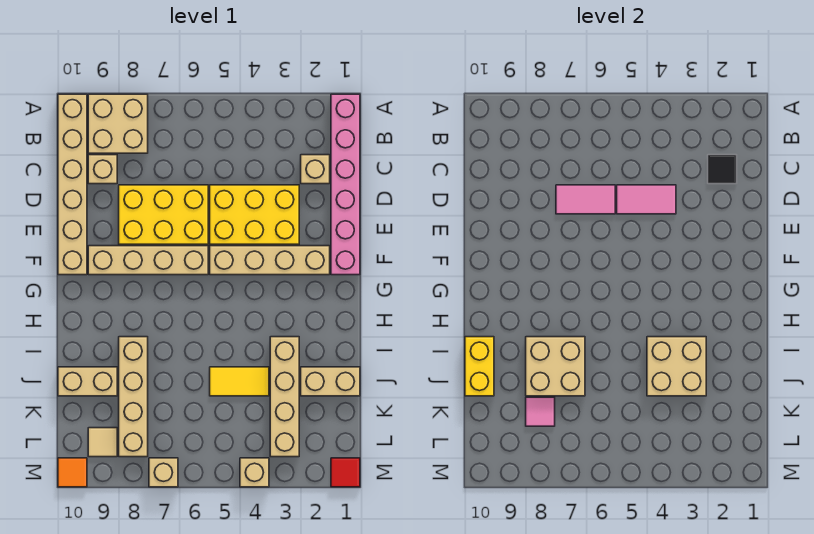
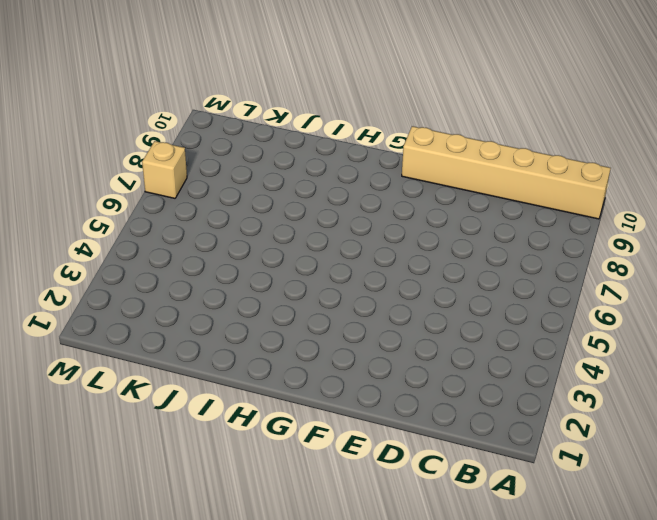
none -> pink 1x6 brick [331,94,360,275]
none -> tan 2x2 brick [88,94,148,153]
none -> tan 1x1 brick [301,155,330,184]

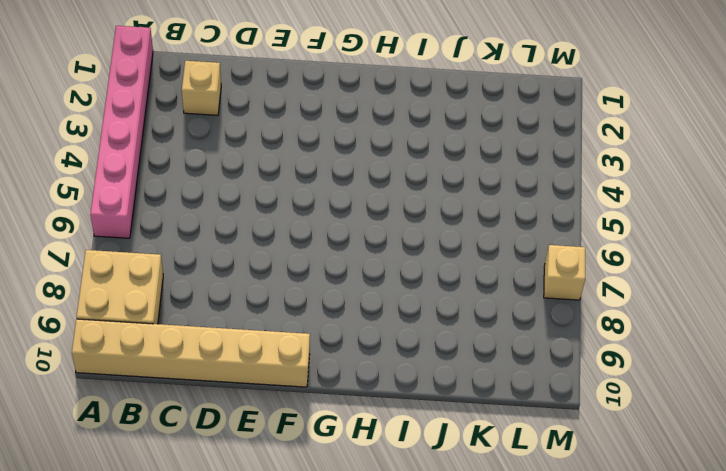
pink 1x6 brick [90,26,153,238] -> pink 1x6 brick turned to [331,94,360,275]
none -> tan 1x1 brick [88,155,117,184]
none -> yellow 2x3 brick [210,185,299,244]
none -> yellow 2x3 brick [119,185,208,244]

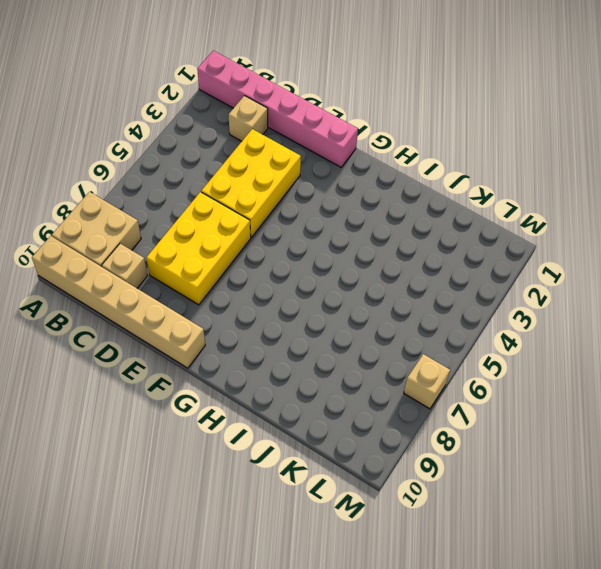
none -> tan 1x4 brick [210,246,330,275]
none -> tan 1x4 brick [88,246,208,275]
none -> tan 1x4 brick [270,337,299,457]

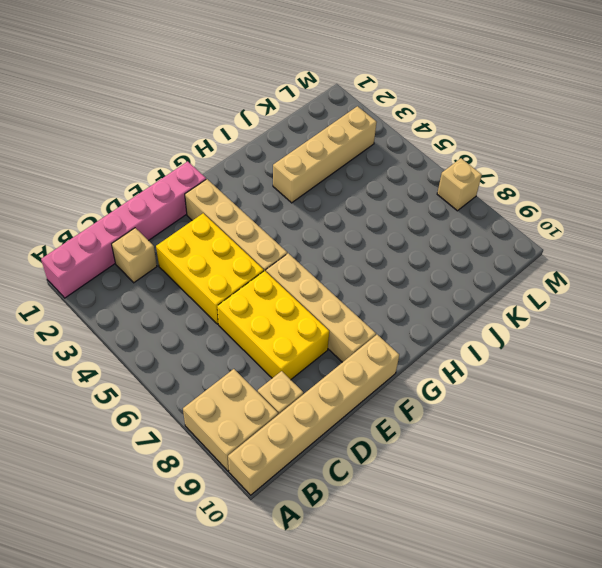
none -> tan 1x4 brick [119,337,148,457]
none -> tan 1x2 brick [301,367,360,396]
none -> yellow 1x2 tile [210,367,269,396]

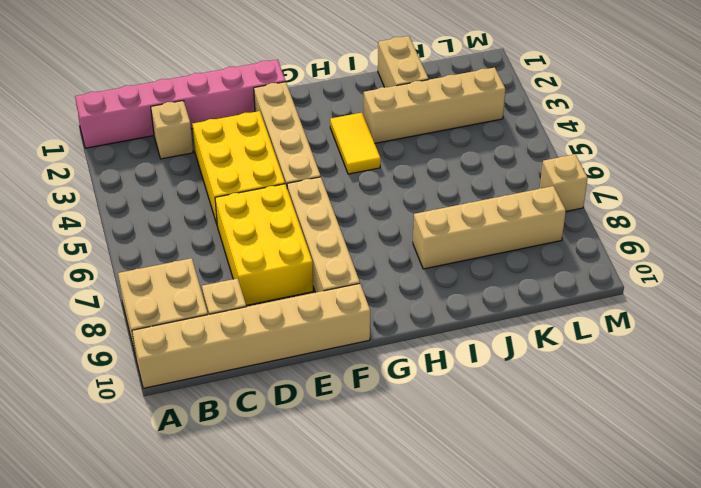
yellow 1x2 tile [330,113,381,174] -> yellow 1x2 tile moved to [210,367,269,396]
none -> tan 1x2 brick [58,367,117,396]
none -> tan 1x1 tile [88,428,117,457]
none -> red 1x1 tile [331,458,360,487]

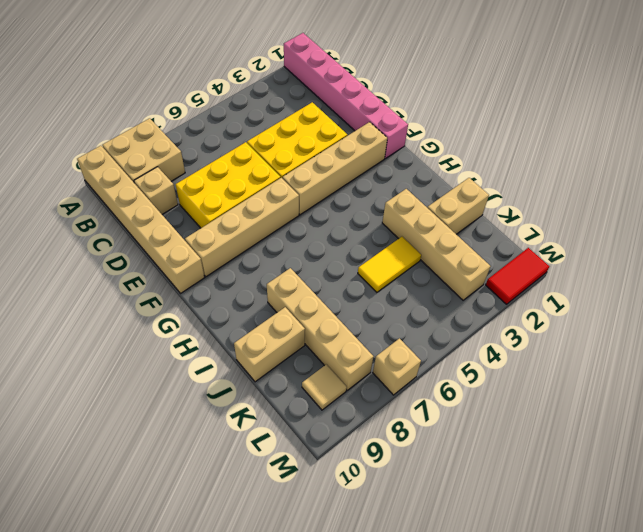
red 1x2 tile [486,248,549,304] -> red 1x1 tile [331,458,360,487]
none -> tan 1x1 brick [301,155,330,184]
none -> tan 1x1 brick [240,458,269,487]
none -> orange 1x1 tile [58,458,87,487]

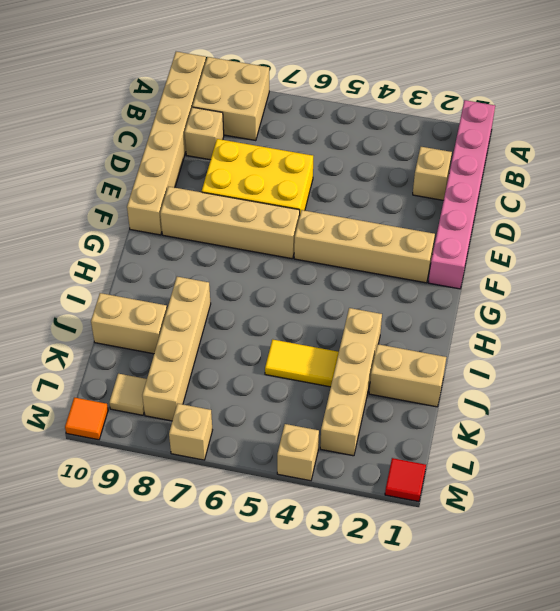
none -> yellow 2x3 brick [210,185,299,244]
none -> black 1x1 tile [708,155,737,184]
none -> pink 1x2 tile [617,185,676,214]

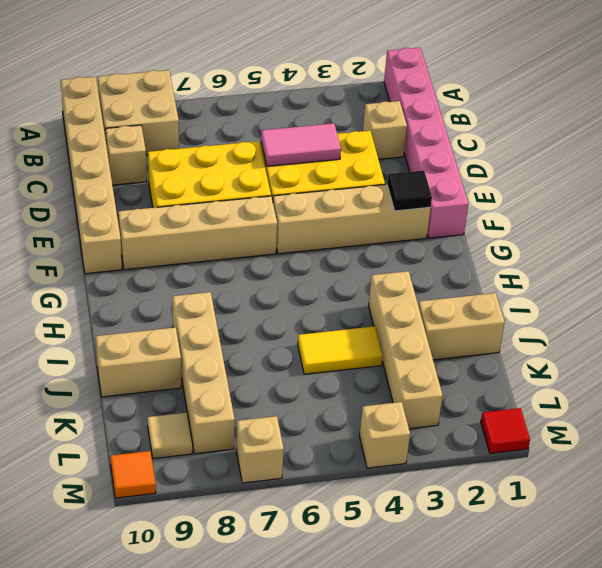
black 1x1 tile [387,170,432,211] -> black 1x1 tile moved to [708,155,737,184]
none -> pink 1x2 tile [556,185,615,214]
none -> tan 2x2 brick [647,337,706,396]
none -> tan 2x2 brick [526,337,585,396]

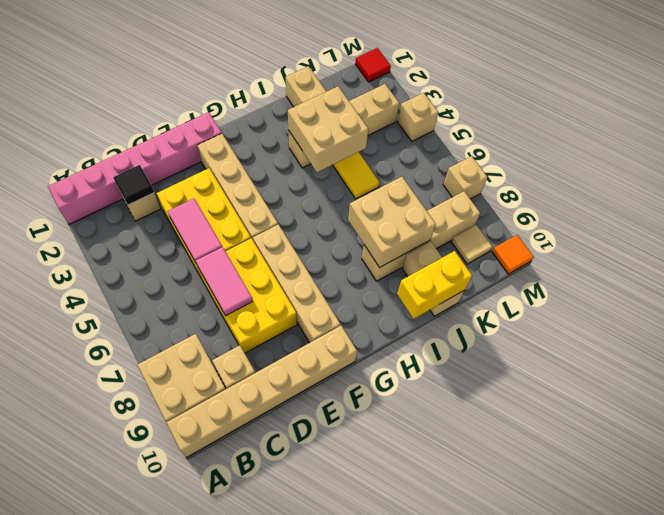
none -> pink 1x1 tile [526,397,555,426]

